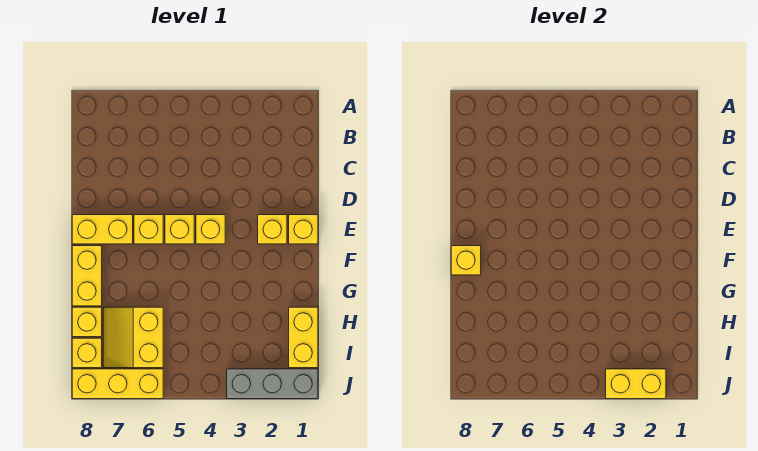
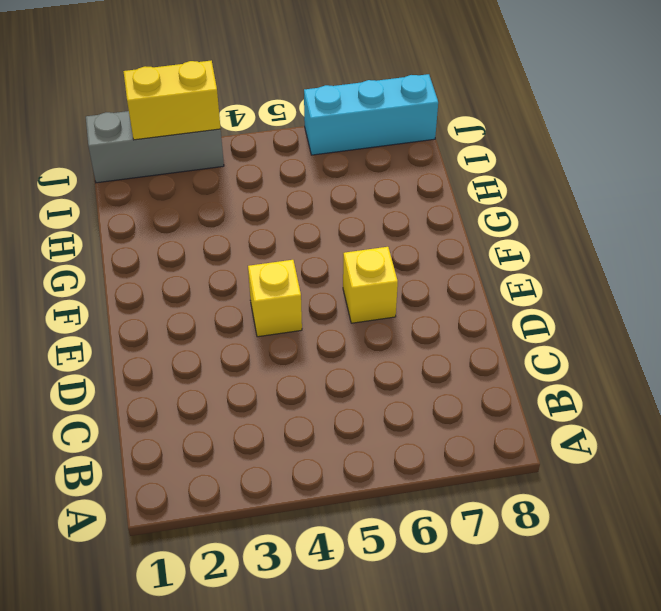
cyan 1x3 brick [304,74,438,155] -> yellow 1x3 brick [72,369,163,399]
none -> yellow 1x1 brick [289,215,318,244]
none -> yellow 1x1 brick [258,215,287,244]
none -> yellow 1x1 brick [165,215,194,244]

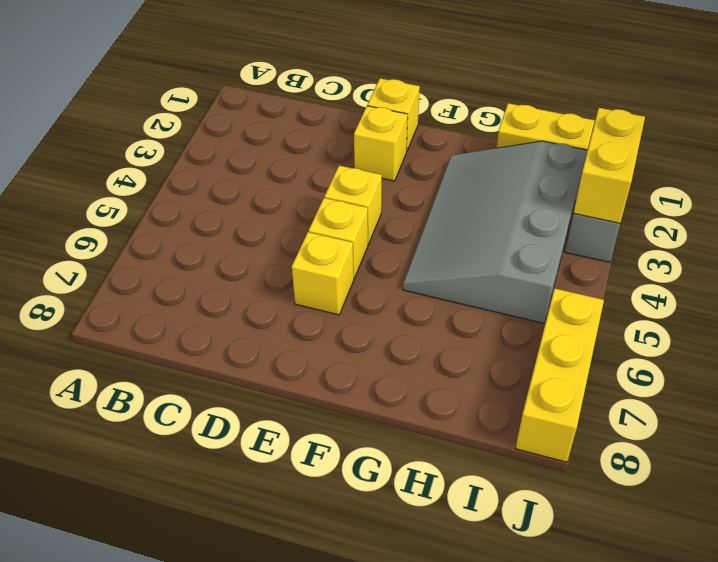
grey 3x4 slope [403,141,587,323] -> none
none -> yellow 1x2 brick [72,215,133,244]
none -> yellow 1x2 brick [72,246,102,306]
none -> yellow 2x2 slope [103,307,163,368]

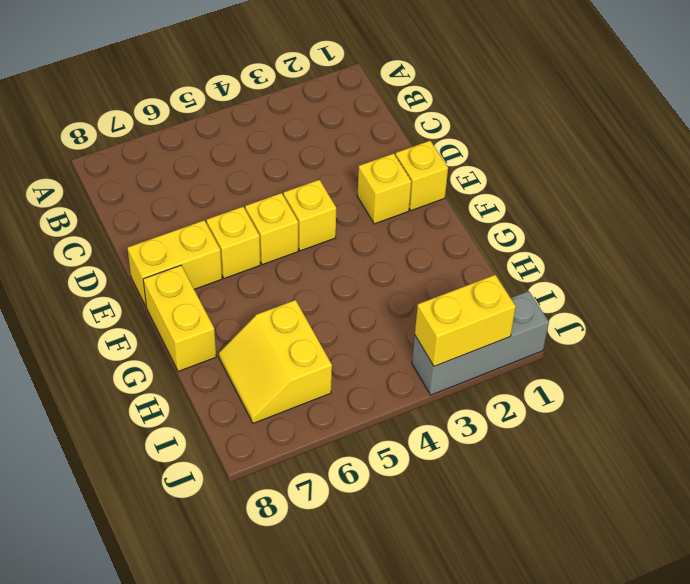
none -> yellow 1x2 brick [289,307,318,368]
none -> yellow 1x1 brick [72,307,102,337]
none -> yellow 1x1 brick [72,338,102,368]

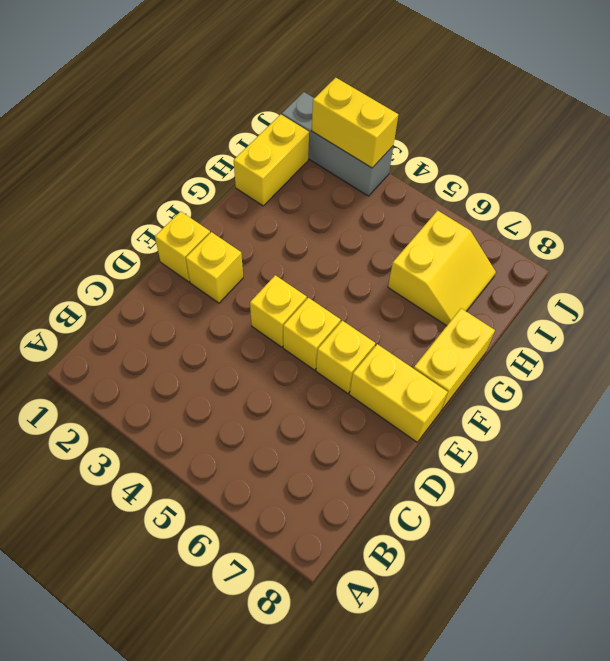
none -> yellow 1x1 brick [72,307,102,337]
none -> yellow 1x1 brick [72,338,102,368]
none -> yellow 1x3 brick [72,369,163,399]

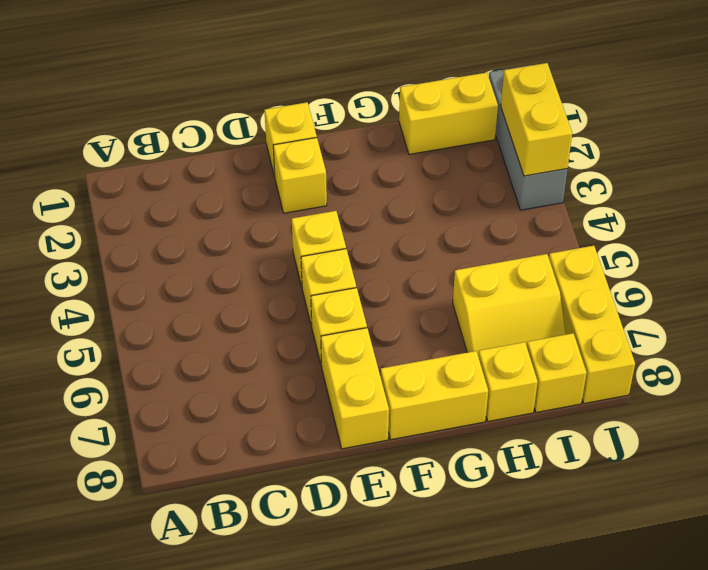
none -> yellow 1x1 brick [451,246,481,275]

